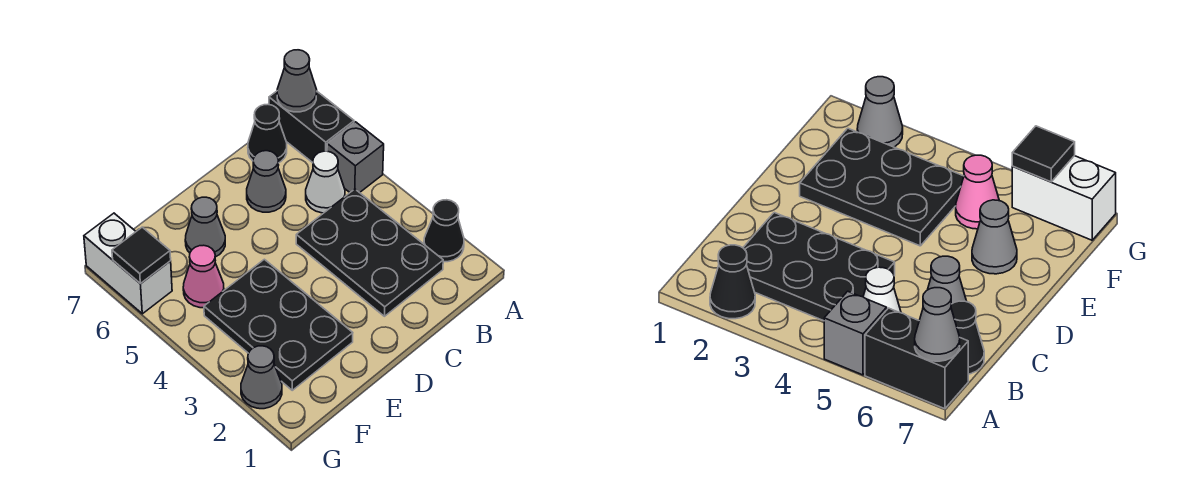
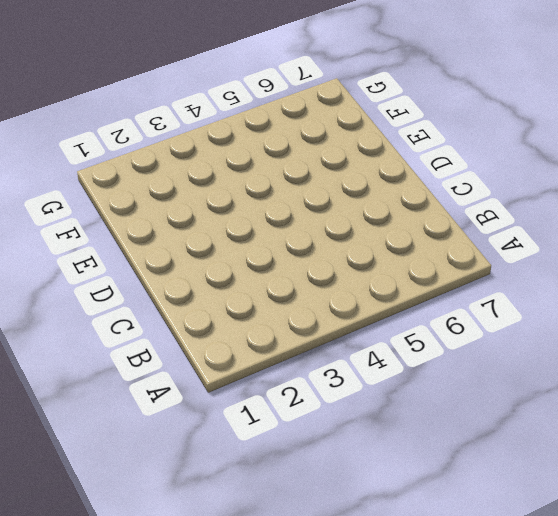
none -> black 1x1 cone [424,200,464,262]
none -> grey 1x1 brick [327,122,384,193]
none -> black 1x2 brick [269,91,354,163]

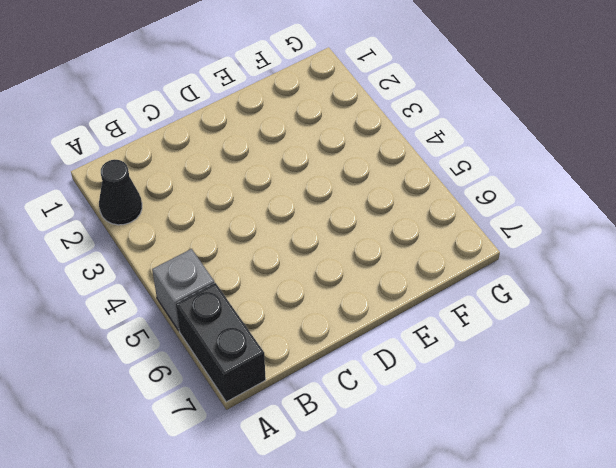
none -> black 2x3 plate [296,189,443,316]
none -> white 1x1 cone [306,151,345,213]
none -> black 1x1 cone [248,105,287,163]

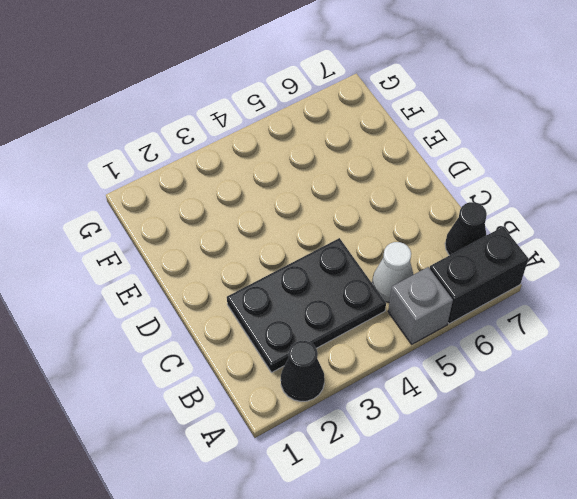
none -> grey 1x1 cone [247,151,286,212]
none -> black 2x3 plate [204,259,353,390]
none -> grey 1x1 cone [185,197,225,257]

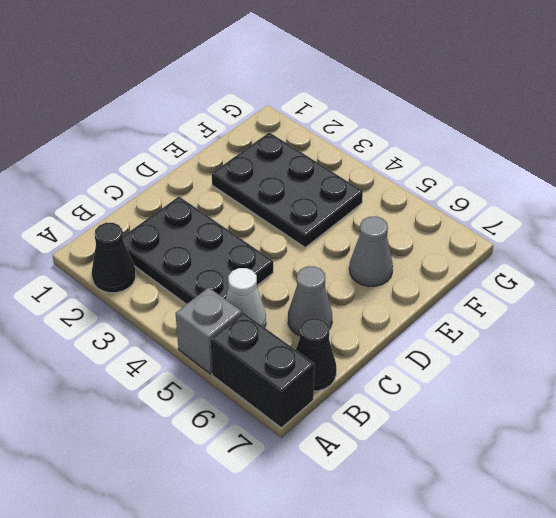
none -> pink 1x1 cone [183,245,224,308]
none -> grey 1x1 cone [241,346,282,409]
none -> white 1x2 brick [84,213,172,314]

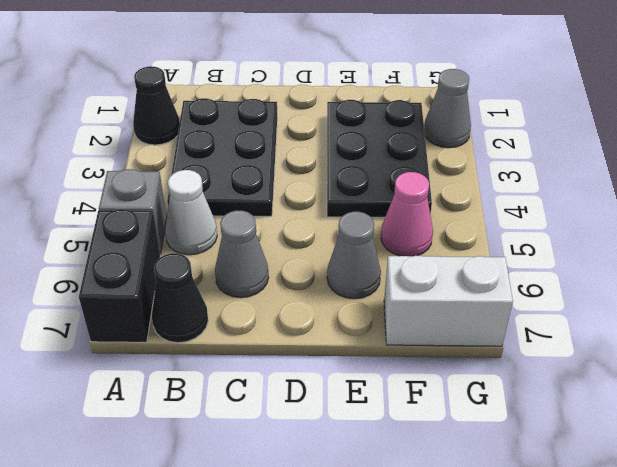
white 1x2 brick [384,256,513,346] -> white 1x2 brick turned to [84,213,172,314]
none -> grey 1x1 cone [277,50,317,112]
none -> black 1x1 tile [112,227,171,284]

